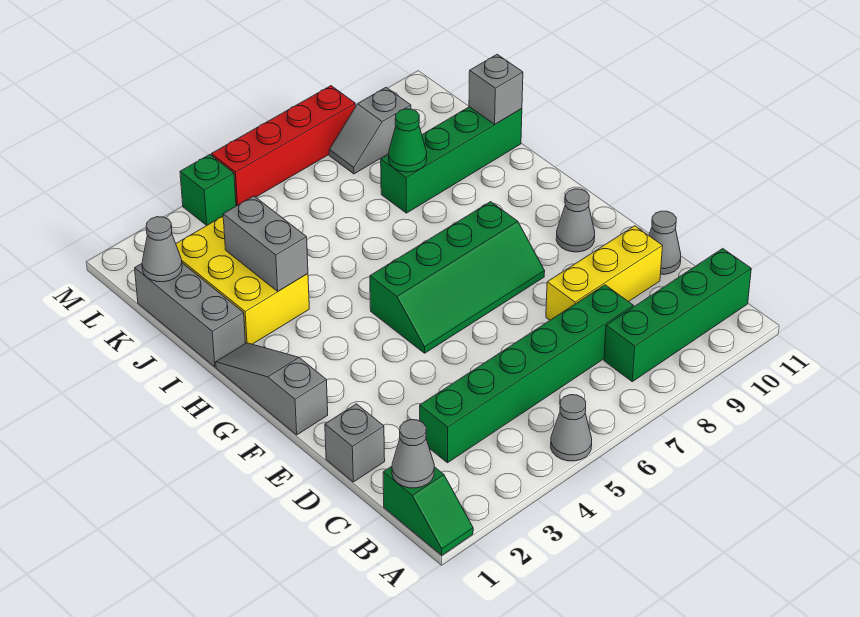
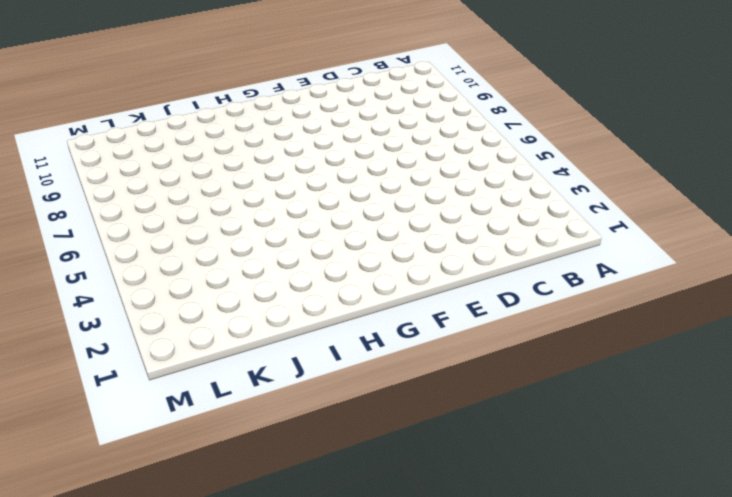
none -> green 1x2 slope [383,466,473,555]
none -> grey 1x1 cone [551,395,592,461]
none -> green 1x4 brick [604,248,751,382]

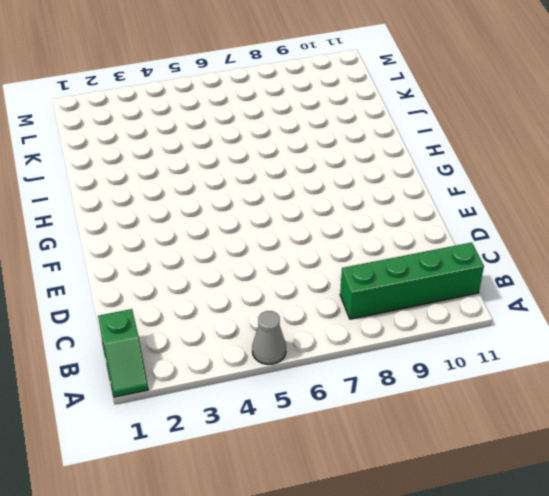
none -> green 1x6 brick [420,285,633,463]
none -> grey 1x1 brick [325,404,385,482]
none -> yellow 1x3 brick [546,226,663,320]

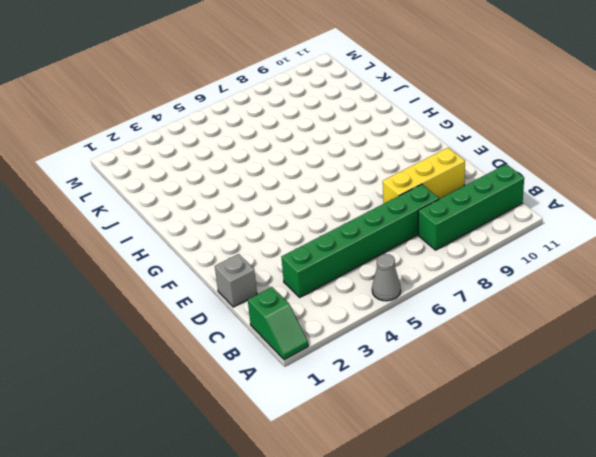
none -> grey 1x1 cone [649,211,681,274]
none -> grey 1x3 slope [216,343,328,435]
none -> green 2x4 slope [370,202,545,353]

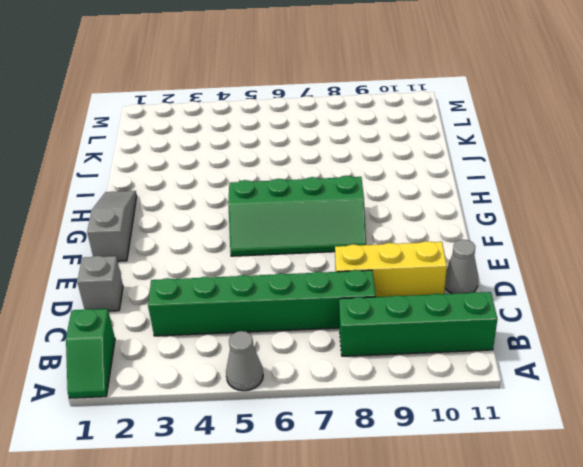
none -> grey 1x1 cone [556,189,595,252]
none -> grey 1x3 brick [135,263,245,367]
none -> yellow 2x3 brick [176,216,309,344]

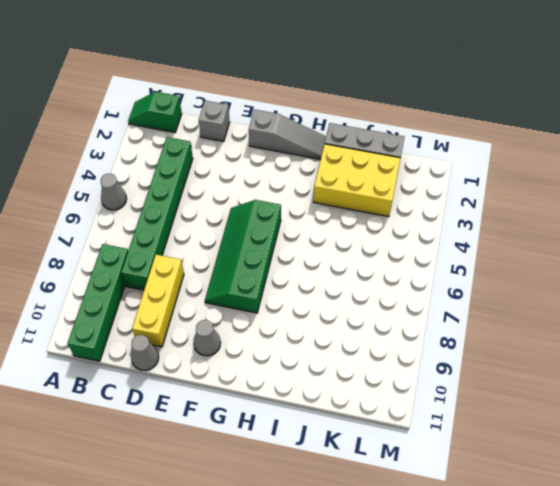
none -> green 1x4 brick [381,107,522,213]
none -> grey 1x2 slope [329,88,411,174]
none -> green 1x1 brick [180,155,236,226]

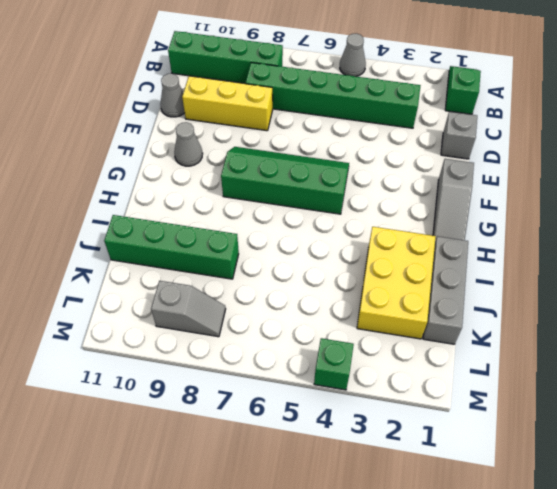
none -> red 1x4 brick [211,86,356,206]
none -> grey 1x1 cone [392,420,434,488]
none -> grey 1x2 brick [223,196,308,291]

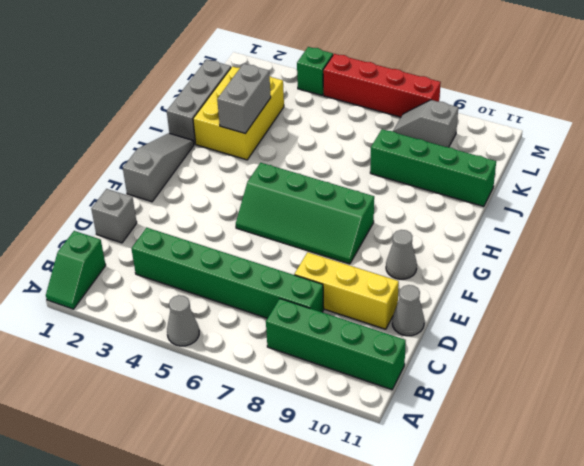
none -> grey 1x1 cone [392,420,434,488]
none -> green 1x1 cone [389,109,427,172]
none -> grey 1x1 brick [469,54,523,124]

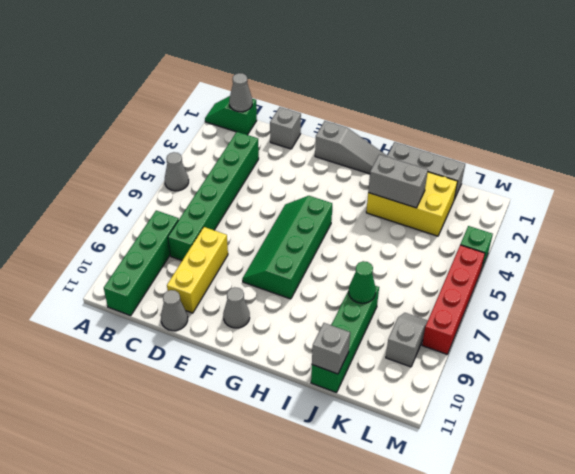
none -> grey 1x1 cone [142,217,182,282]

